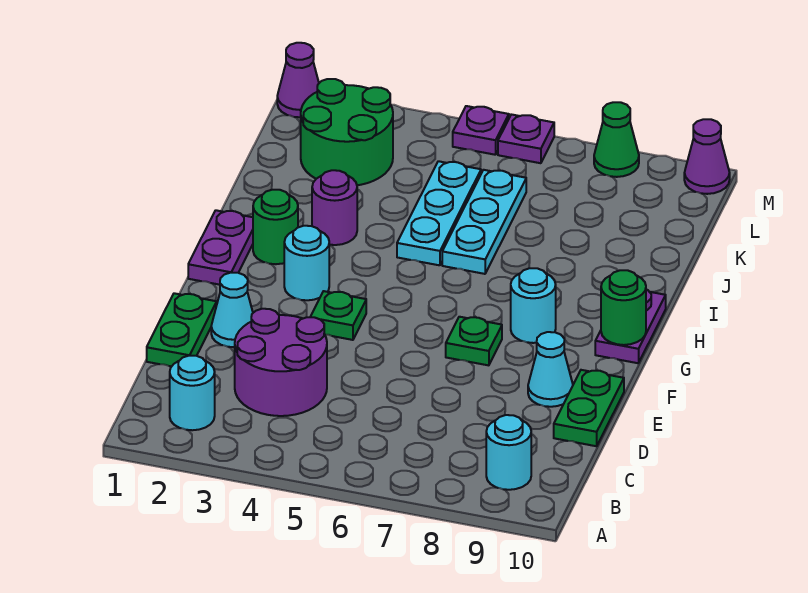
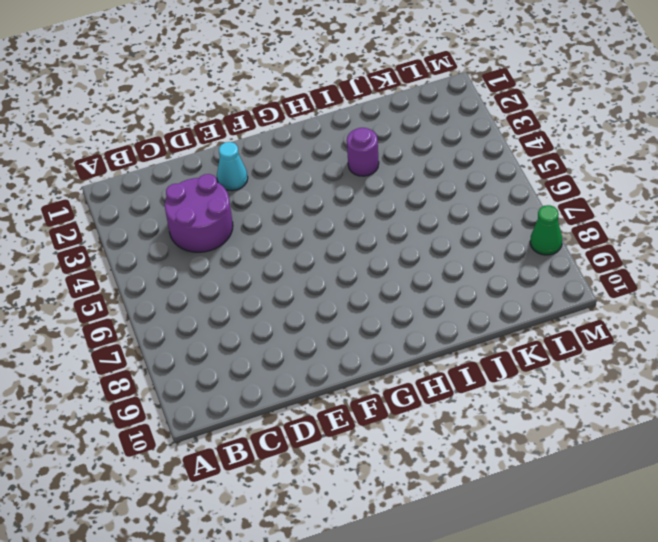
none -> cyan 1x1 round brick [170,355,215,430]
none -> cyan 1x1 round brick [486,415,531,490]
none -> green 1x2 plate [147,293,217,366]

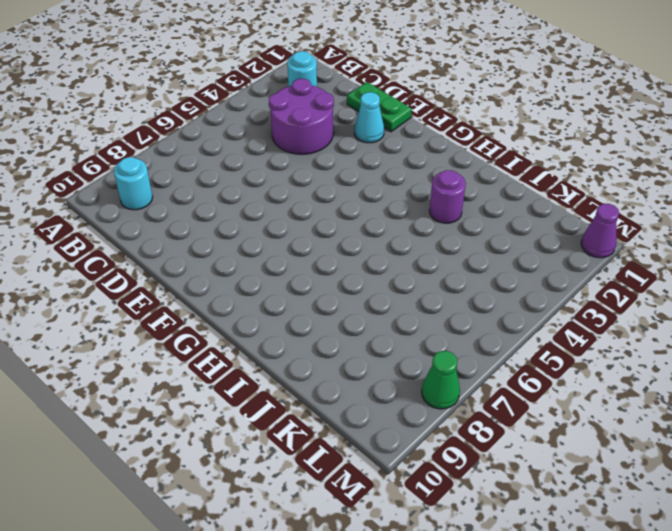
none -> green 1x2 plate [554,370,624,446]
none -> cyan 1x1 cone [528,332,573,407]
none -> green 1x1 plate [311,291,366,340]

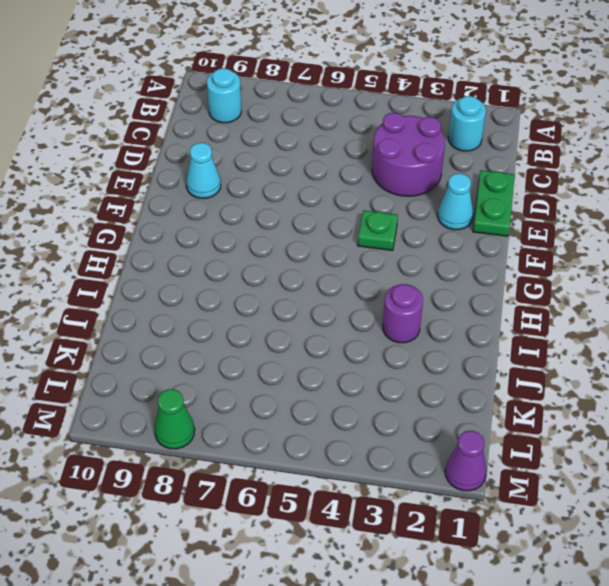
none -> green 1x2 plate [554,370,624,446]
none -> green 1x1 plate [446,317,502,365]
none -> purple 1x2 plate [188,210,253,285]

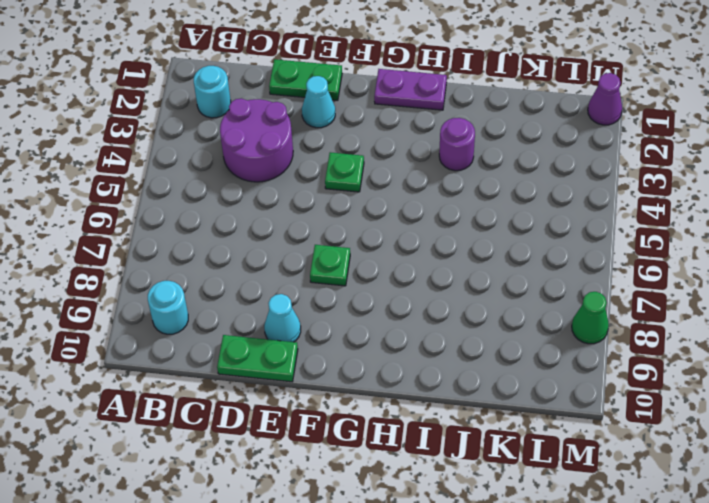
none -> cyan 1x1 round brick [284,226,329,300]
none -> cyan 1x1 round brick [511,268,556,343]
none -> purple 1x2 plate [595,290,666,363]

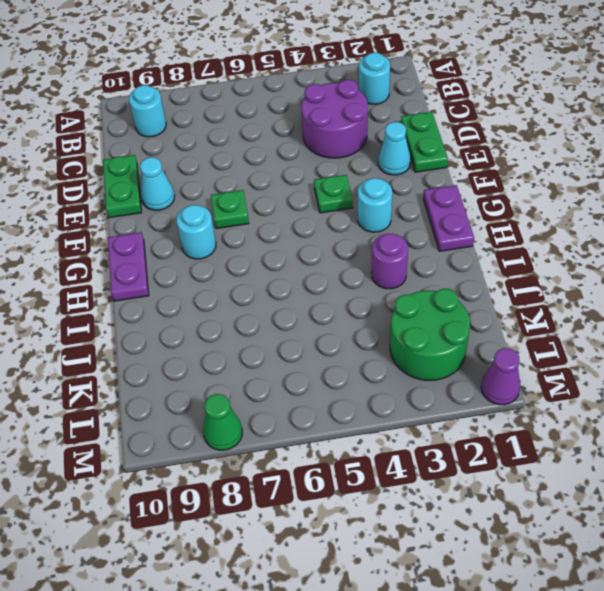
none -> green 1x1 round brick [253,190,298,264]
none -> cyan 1x3 plate [397,161,481,265]
none -> cyan 1x3 plate [442,170,526,274]

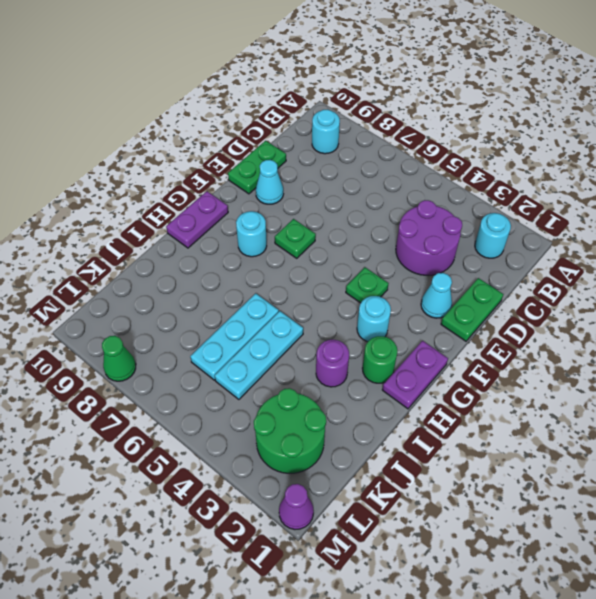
none -> purple 1x1 plate [453,106,509,155]
none -> purple 1x1 plate [498,114,554,163]
none -> purple 1x1 cone [684,119,730,194]

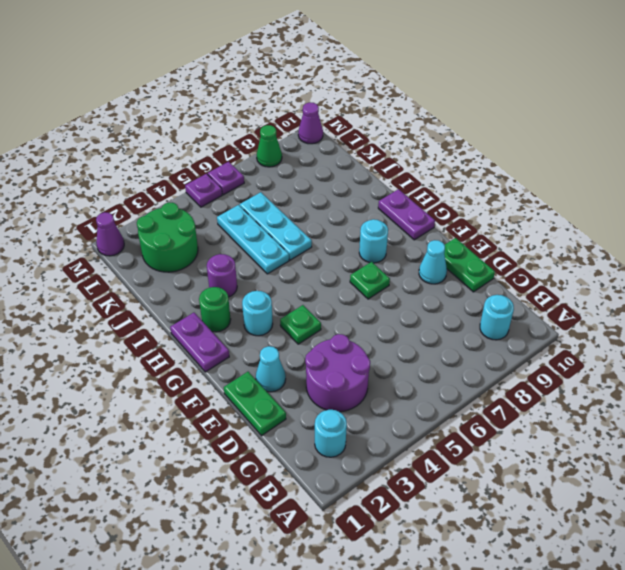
none -> green 1x1 round brick [601,270,646,345]

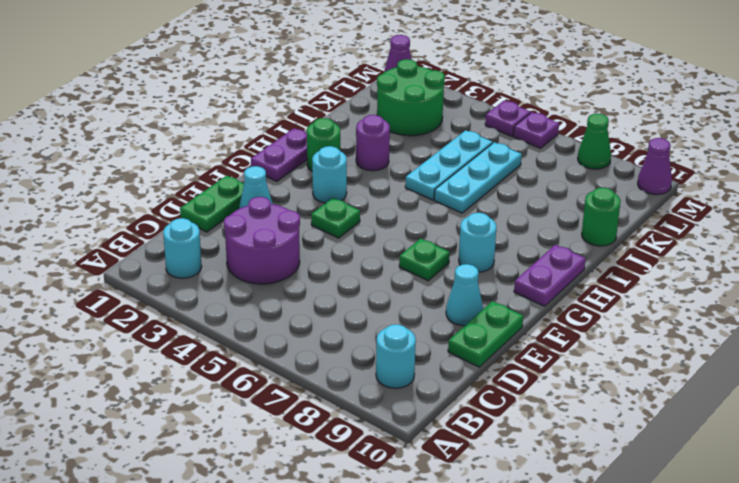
green 1x1 round brick [582,188,621,246] -> green 1x1 round brick moved to [601,270,646,345]

